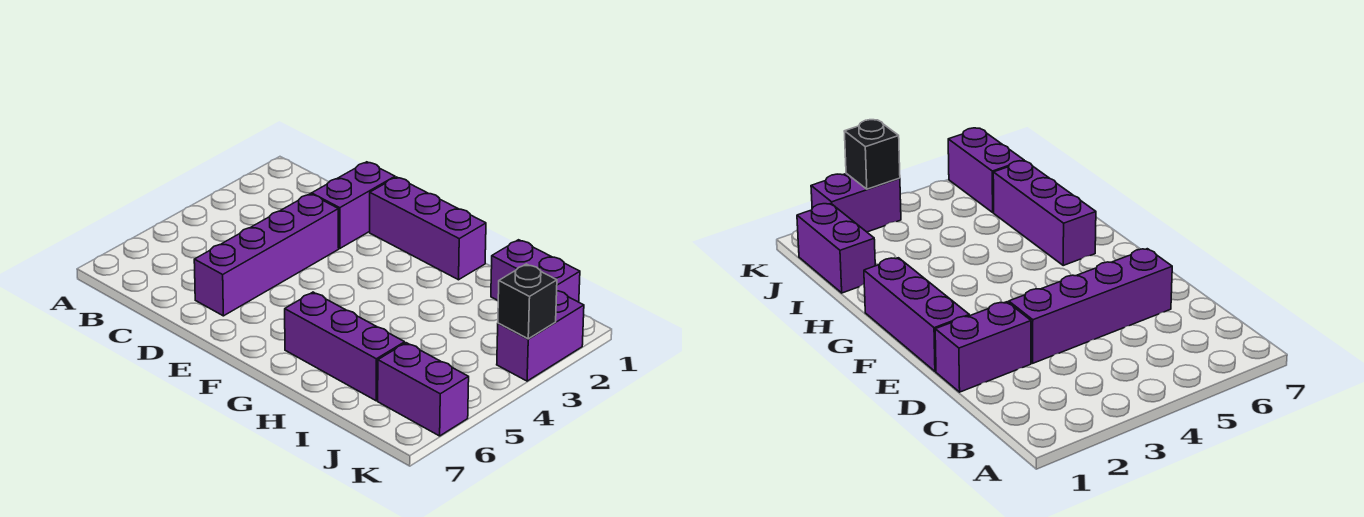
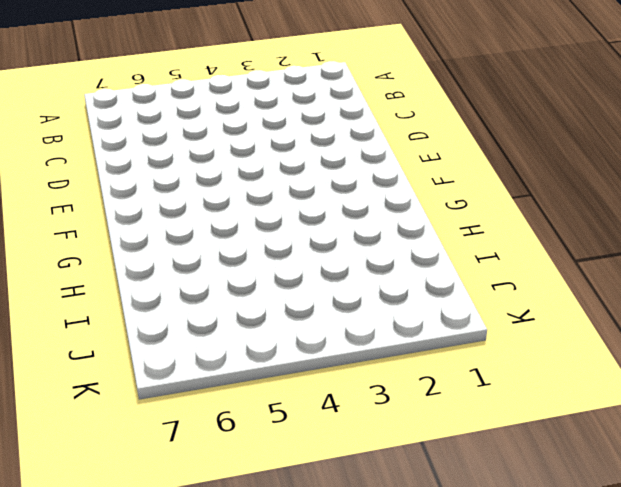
none -> purple 1x2 brick [312,162,395,248]
none -> purple 1x4 brick [194,194,339,316]

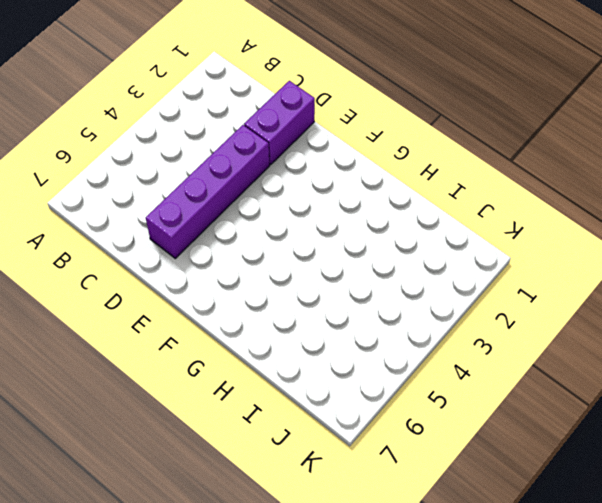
none -> purple 1x3 brick [370,177,486,280]
none -> purple 1x3 brick [285,292,405,401]

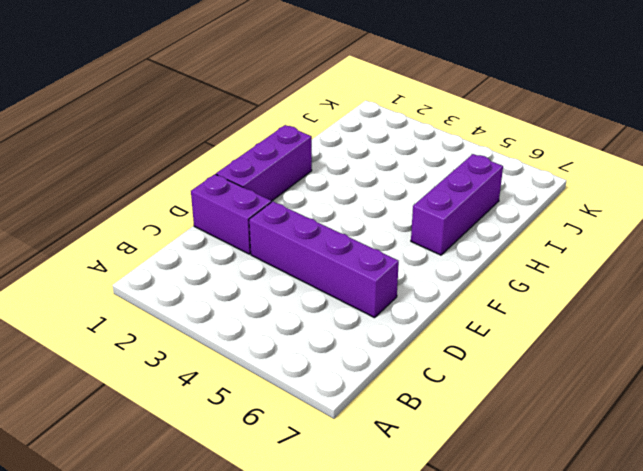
none -> purple 1x2 brick [491,240,580,302]
none -> purple 1x2 brick [378,343,469,436]

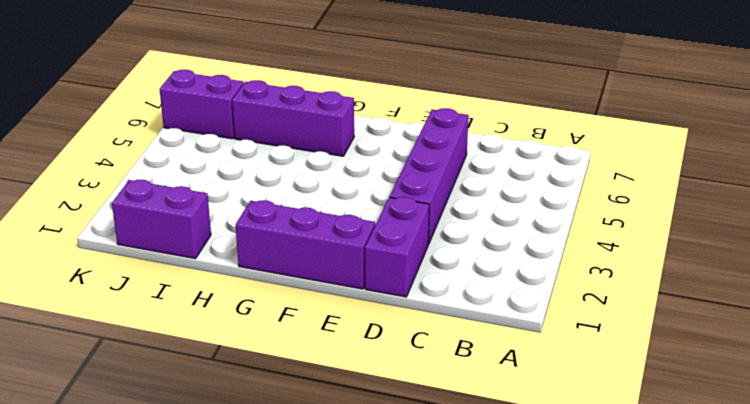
none -> purple 1x2 brick [497,291,584,381]
none -> black 1x1 brick [498,264,557,339]

